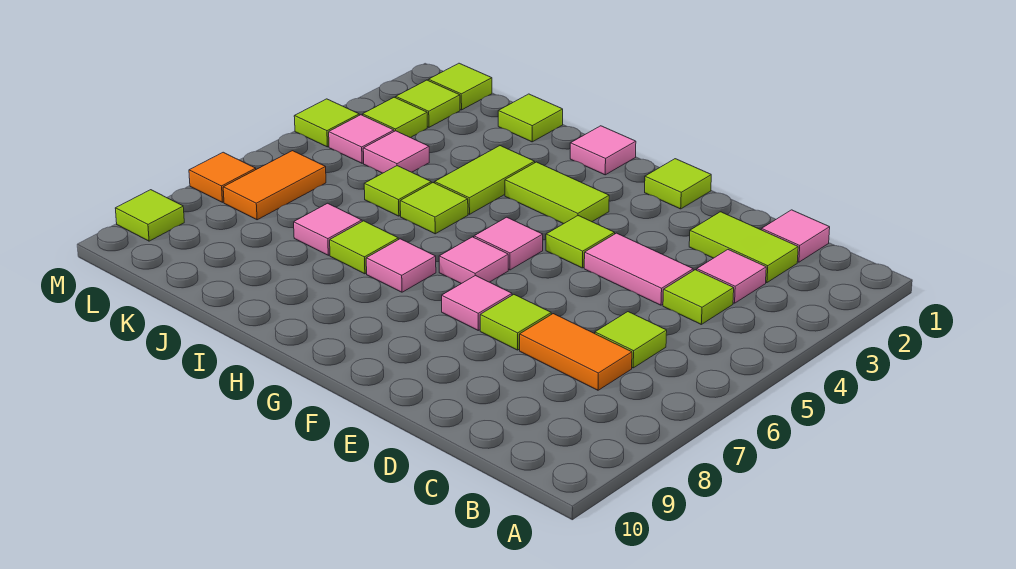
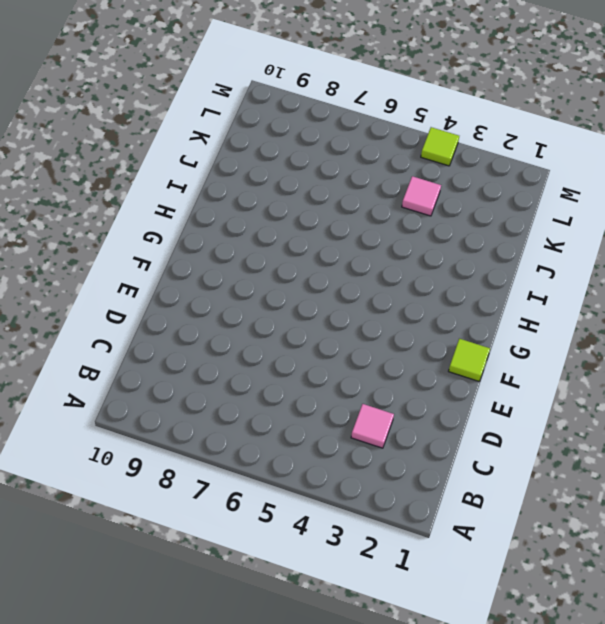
none -> pink 1x1 tile [761,210,830,262]
none -> lime 1x2 tile [689,212,798,283]
none -> lime 1x1 tile [663,270,734,324]
none -> lime 1x1 tile [595,312,667,368]

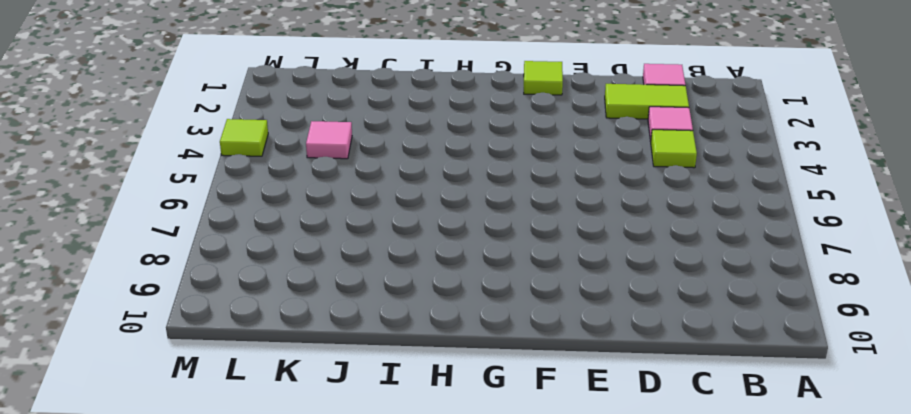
none -> lime 1x1 tile [595,312,667,368]
none -> orange 1x2 tile [520,314,632,390]
none -> pink 1x2 tile [584,233,693,305]
none -> lime 1x1 tile [480,295,551,350]

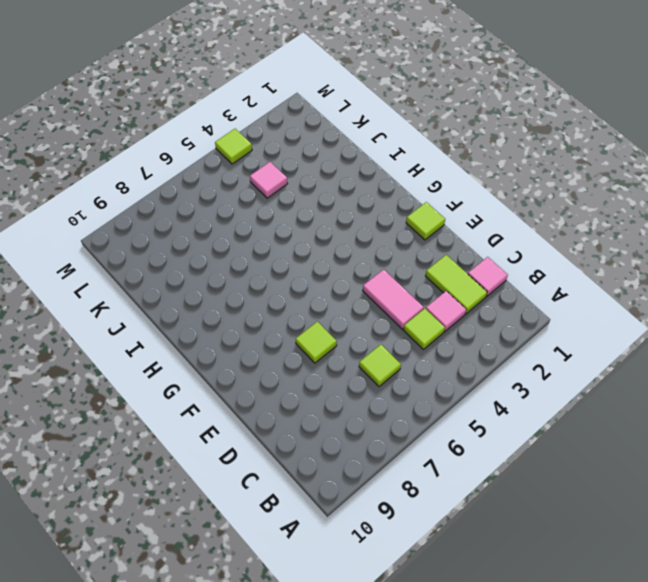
none -> orange 1x2 tile [520,314,632,390]
none -> lime 1x1 tile [546,216,615,268]
none -> pink 1x1 tile [442,275,512,330]
none -> lime 1x2 tile [505,162,609,224]

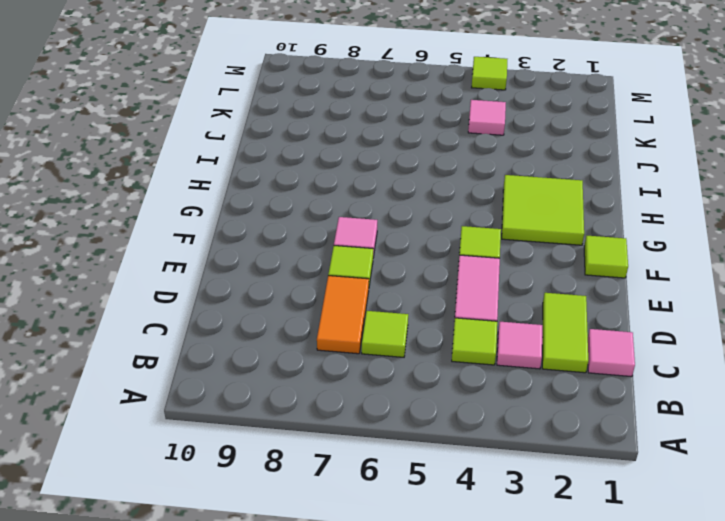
lime 2x2 tile [502,175,584,245] -> lime 1x2 tile [505,162,609,224]
none -> pink 1x1 tile [474,217,543,270]
none -> pink 1x1 tile [439,237,508,284]
none -> pink 1x1 tile [570,126,636,175]
none -> pink 1x1 tile [366,239,436,292]

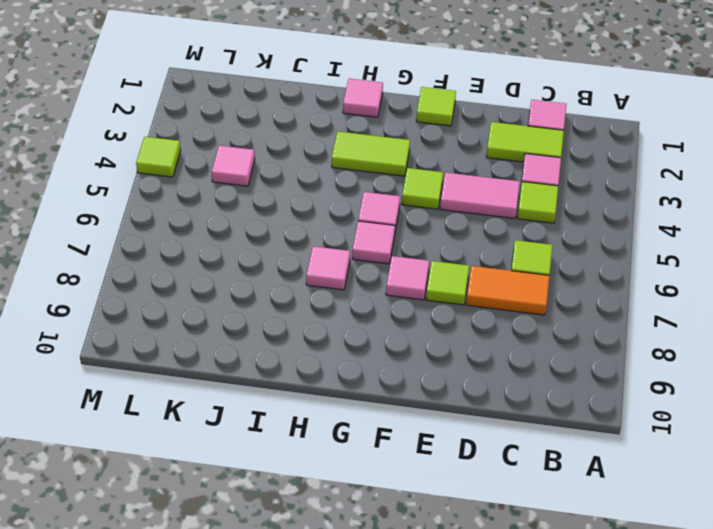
none -> lime 1x2 tile [435,146,535,214]
none -> lime 1x1 tile [400,183,468,234]
none -> lime 1x1 tile [330,221,398,274]
none -> lime 1x1 tile [498,94,563,142]

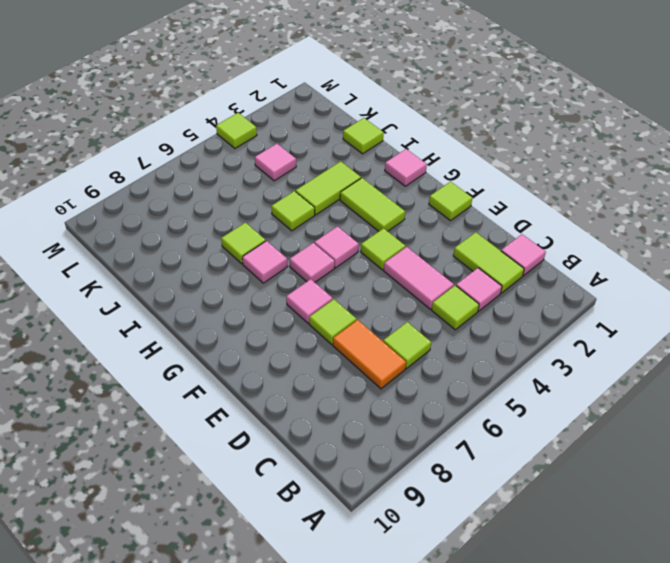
none -> lime 1x1 tile [364,166,431,216]
none -> pink 1x1 tile [294,203,362,255]
none -> lime 1x1 tile [428,63,492,110]
none -> lime 1x1 tile [396,80,460,127]

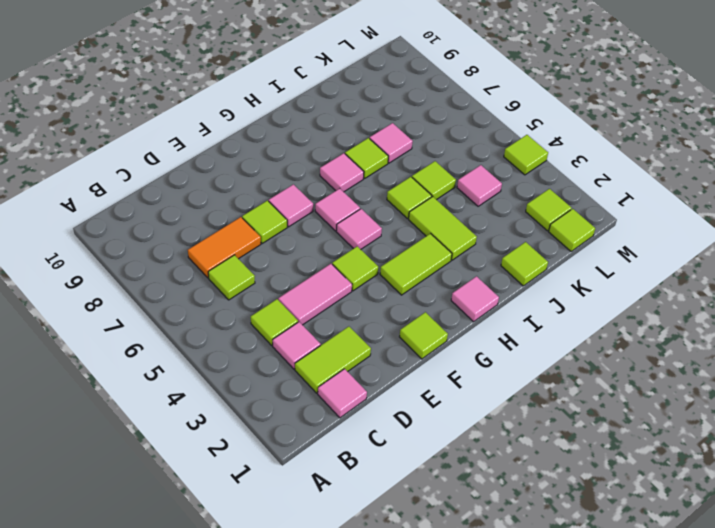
none -> lime 1x1 tile [363,97,427,138]
none -> pink 1x1 tile [329,115,394,163]
none -> orange 1x2 tile [223,151,326,220]
none -> orange 1x1 tile [189,152,256,202]

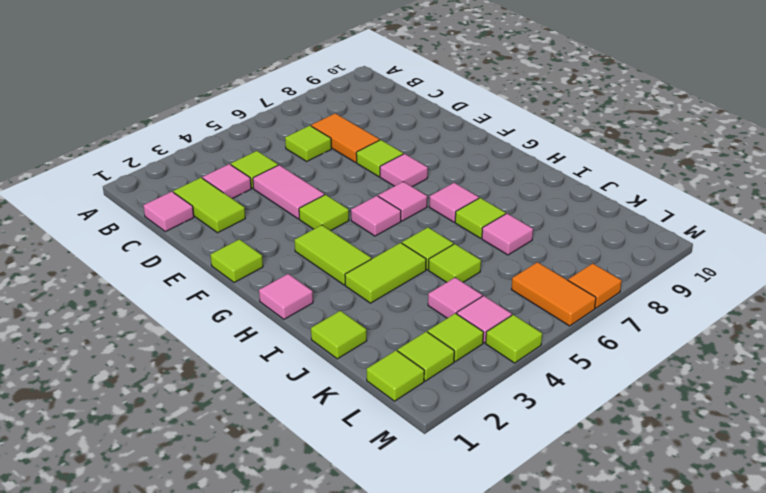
orange 1x2 tile [511,262,596,326] -> orange 1x2 tile turned to [223,151,326,220]
none -> lime 1x1 tile [115,190,184,241]

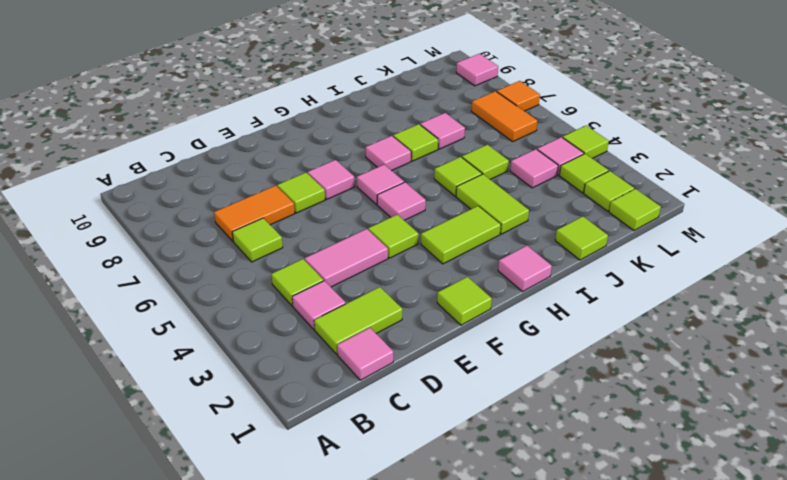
pink 1x1 tile [456,54,498,86] -> lime 1x1 tile [115,190,184,241]

